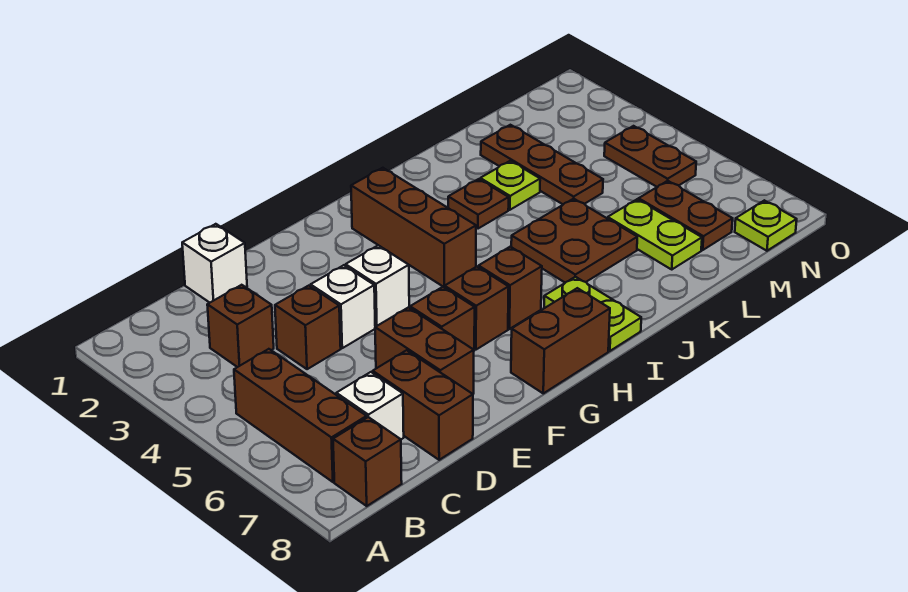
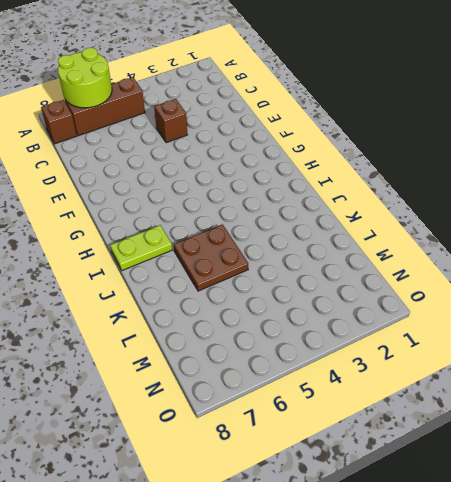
lime 2x2 round brick [58,48,112,108] -> none
none -> brown 1x1 brick [207,285,274,367]
none -> white 1x1 brick [336,372,404,439]
none -> white 1x1 brick [182,224,247,303]

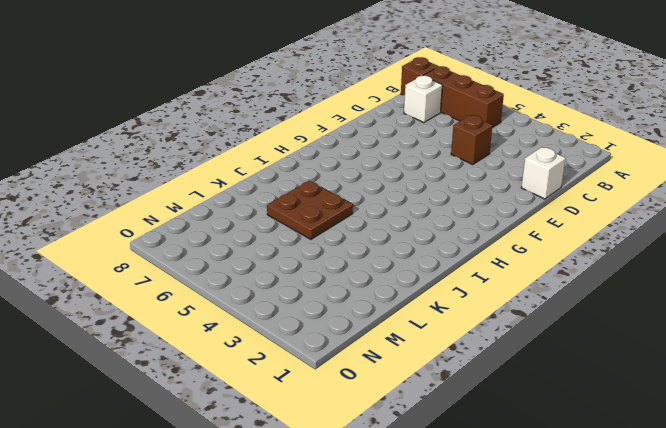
none -> brown 1x1 brick [207,285,274,367]
none -> brown 1x2 brick [373,350,473,460]
none -> white 1x1 brick [311,265,375,348]

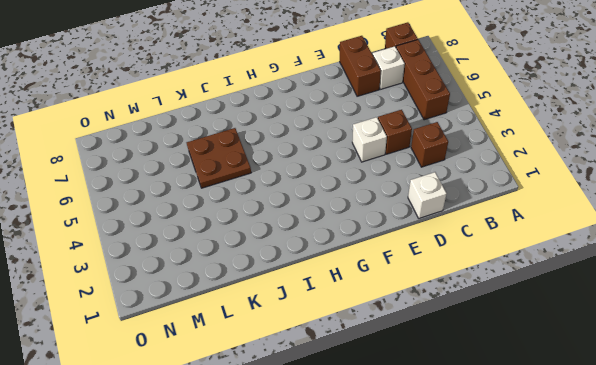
none -> brown 1x2 brick [375,307,474,394]
none -> white 1x1 brick [346,245,409,327]
none -> brown 1x1 brick [410,287,475,350]

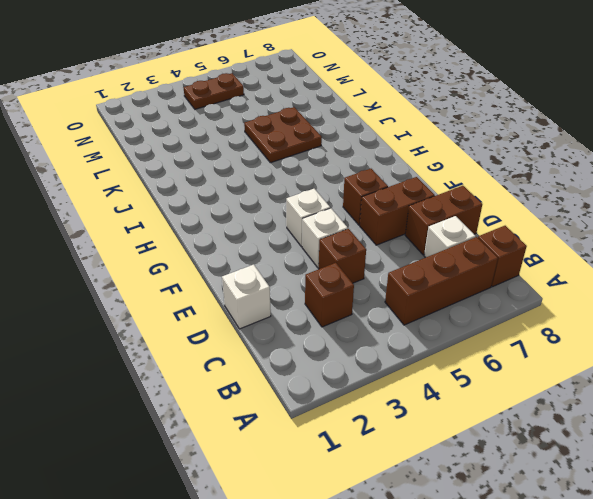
none -> brown 1x1 brick [444,267,509,350]
none -> brown 1x2 brick [511,288,610,393]
none -> brown 1x3 brick [351,168,476,287]

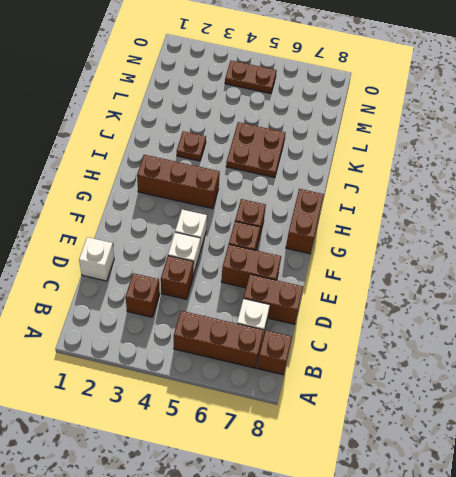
none -> brown 1x1 brick [479,247,542,329]
none -> lime 1x2 plate [544,277,641,351]
none -> lime 1x1 plate [480,161,540,210]

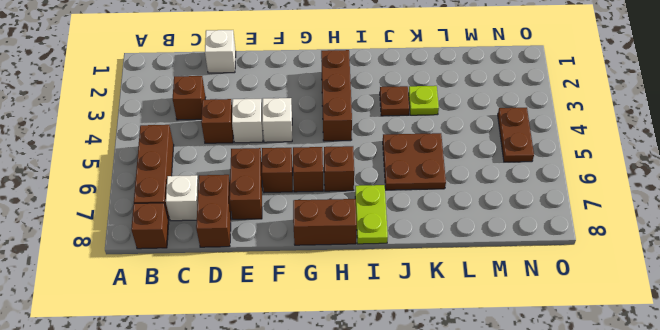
none -> brown 1x3 plate [481,125,603,204]
none -> lime 1x2 plate [608,199,702,269]
none -> brown 1x2 plate [639,181,733,250]

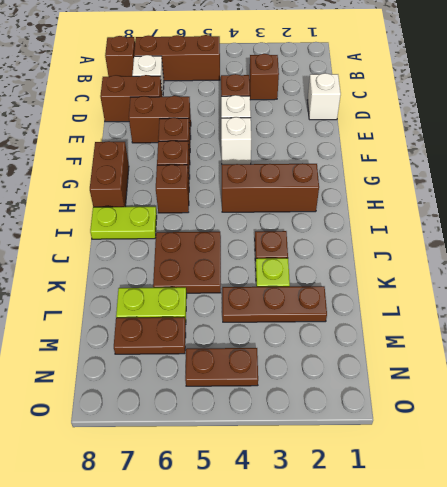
none -> lime 1x1 plate [735,200,797,251]

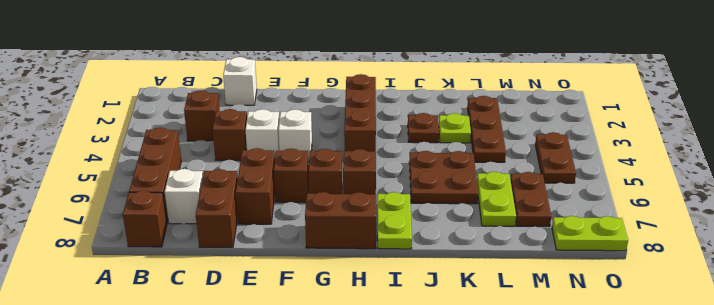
lime 1x2 plate [552,216,628,251] -> lime 1x1 plate [735,200,797,251]

